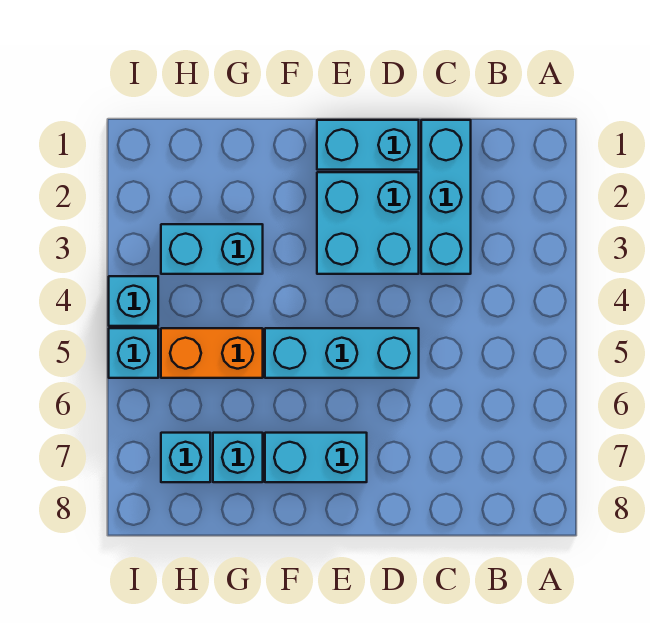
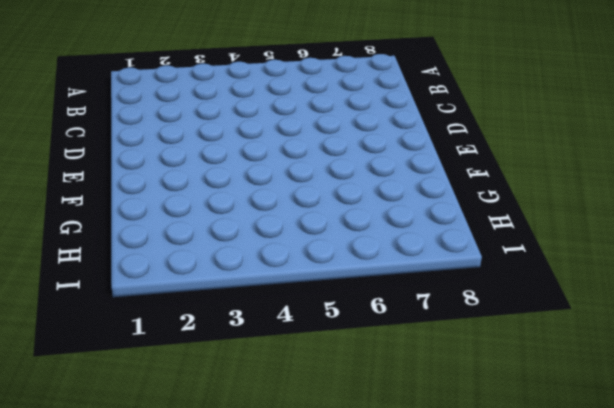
none -> cyan 1x3 brick [421,120,471,274]
none -> cyan 1x2 brick [317,120,419,170]

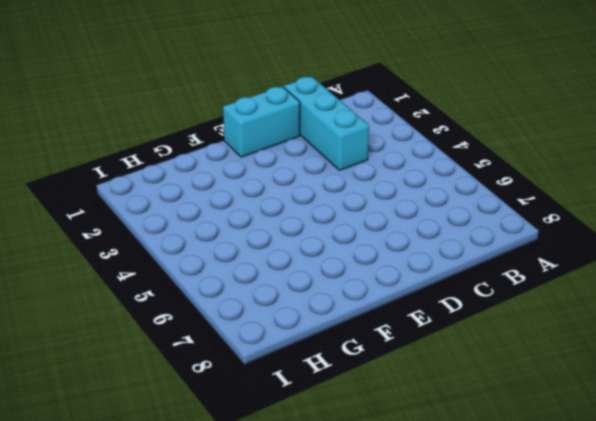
none -> cyan 2x2 brick [317,172,419,274]
none -> cyan 1x3 brick [265,328,419,378]

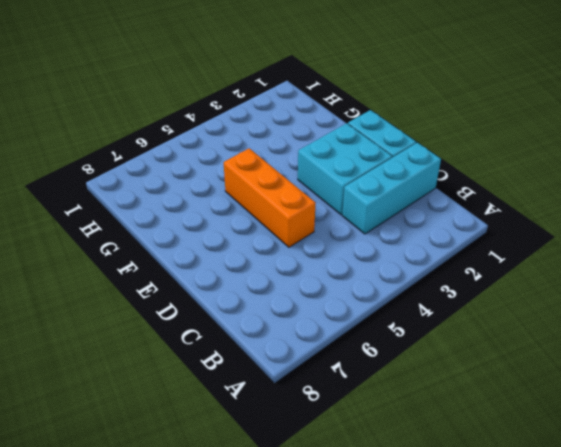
orange 1x3 brick [224,148,316,247] -> cyan 1x3 brick [265,328,419,378]
none -> cyan 1x2 brick [265,433,367,482]
none -> cyan 1x2 brick [161,224,263,274]

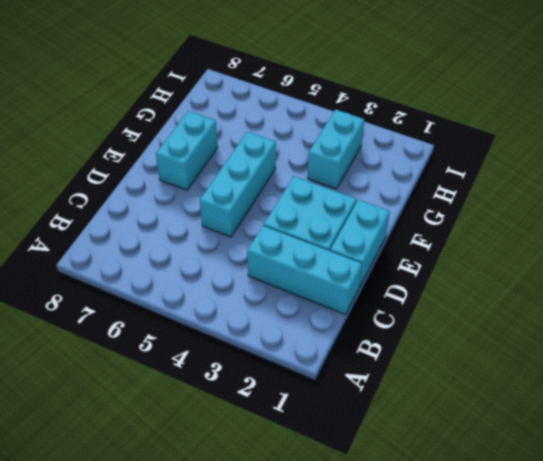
none -> orange 1x2 brick [161,328,263,378]
none -> cyan 1x1 brick [213,433,263,482]

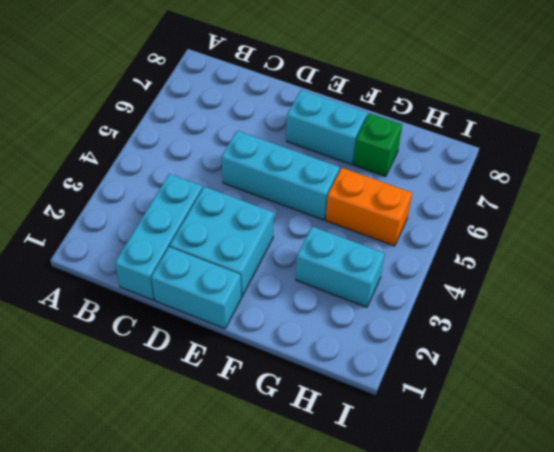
green 1x1 brick [353,113,402,177] -> cyan 1x1 brick [213,433,263,482]
none -> cyan 1x1 brick [161,433,210,482]
none -> cyan 1x1 brick [109,276,158,326]

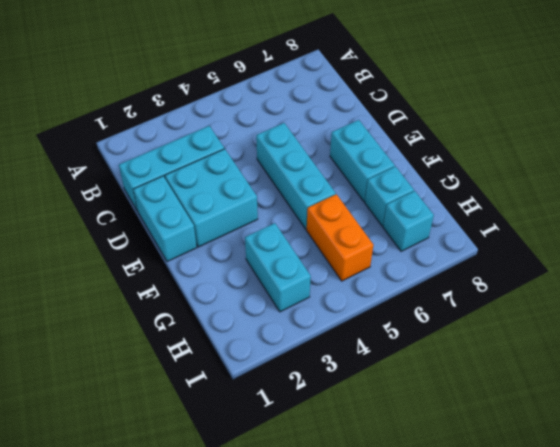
none -> cyan 1x1 brick [109,276,158,326]
none -> cyan 1x1 brick [109,328,158,378]

